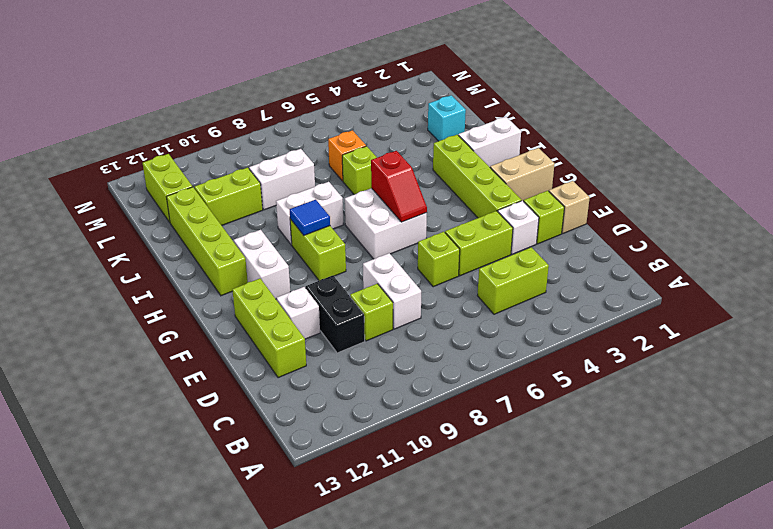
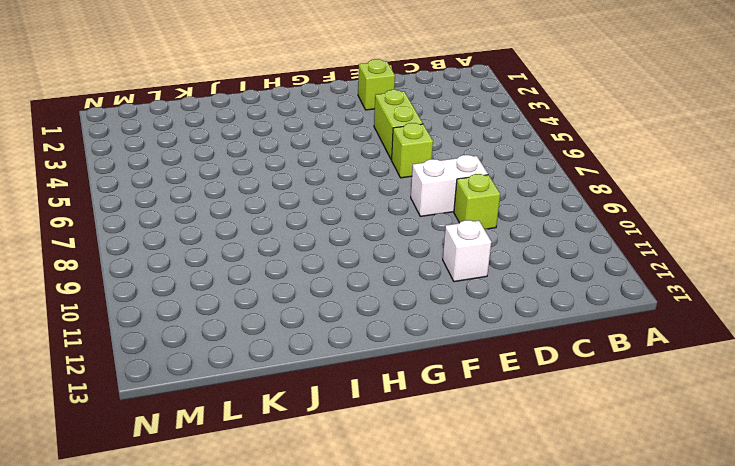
none -> lime 1x2 brick [477,247,549,314]
none -> black 1x2 brick [306,275,365,353]
none -> lime 1x3 brick [232,279,306,378]

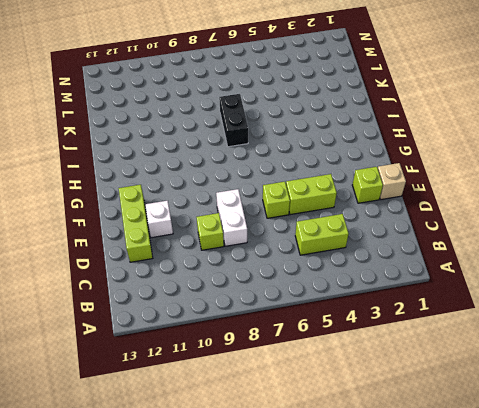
black 1x2 brick [219,94,248,147] -> black 1x2 brick moved to [306,275,365,353]
none -> white 1x1 brick [498,201,539,254]
none -> lime 1x4 brick [433,135,522,218]
none -> tan 1x2 brick [490,148,555,201]

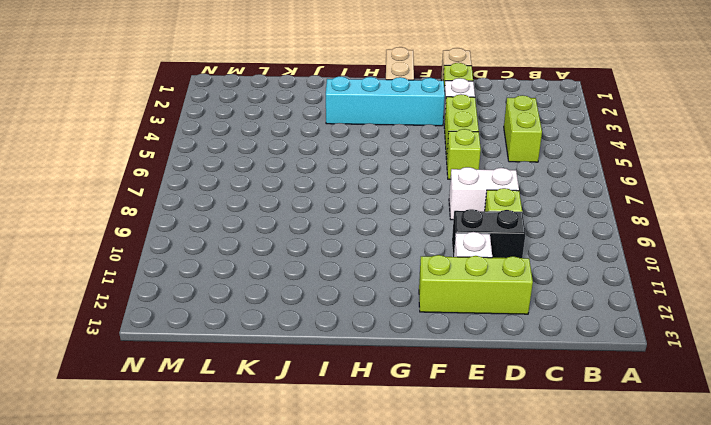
cyan 1x4 brick [326,76,445,126] -> lime 1x4 brick [433,135,522,218]
none -> white 2x2 brick [345,188,427,259]
none -> lime 1x2 brick [290,219,346,281]
none -> white 1x2 brick [234,230,290,299]

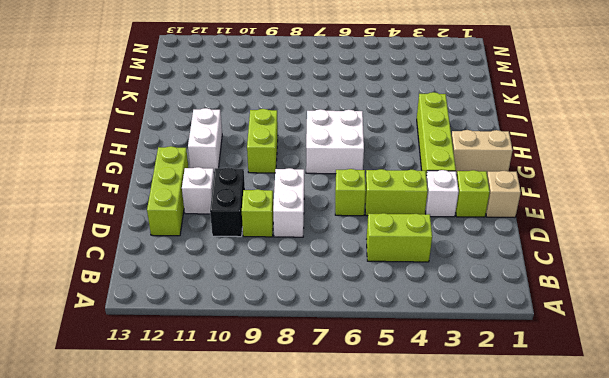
none -> lime 1x4 brick [167,187,248,296]
none -> white 1x2 brick [458,117,521,167]
none -> white 1x2 brick [276,182,343,245]

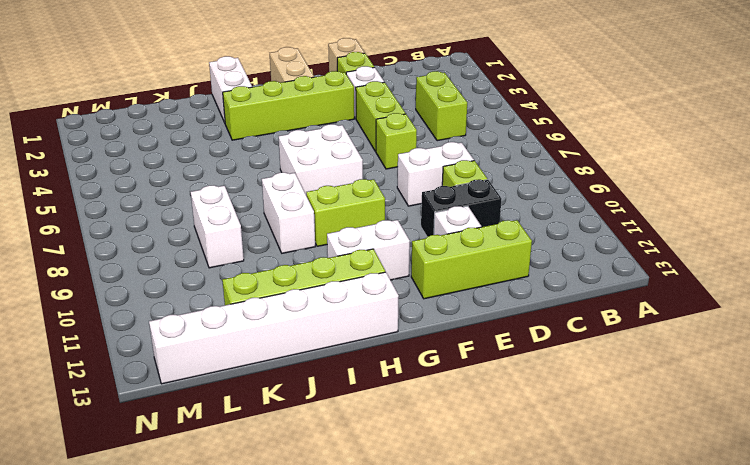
white 1x6 brick [149,272,399,384] -> none
none -> lime 1x1 brick [342,146,377,195]
none -> cyan 1x1 brick [428,95,466,141]
none -> orange 1x1 brick [328,130,366,181]

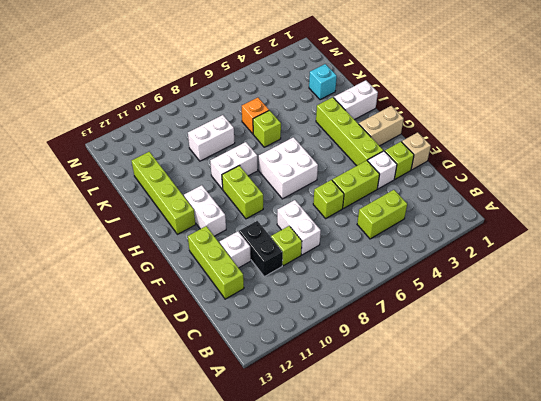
none -> lime 1x2 brick [195,168,263,225]
none -> lime 1x2 brick [143,154,193,222]
none -> red 1x2 slope [371,151,427,222]

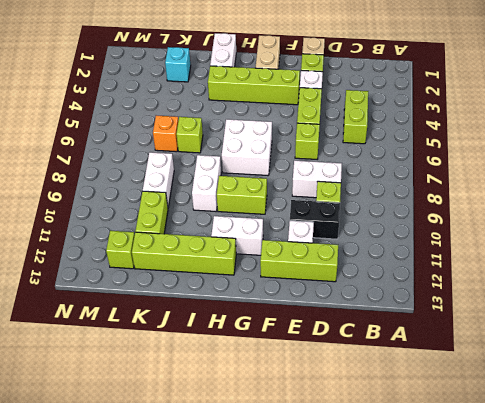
lime 1x1 brick [106,231,135,269] -> lime 1x2 brick [143,154,193,222]
none -> red 1x2 slope [371,151,427,222]
none -> blue 1x1 tile [290,200,330,235]

